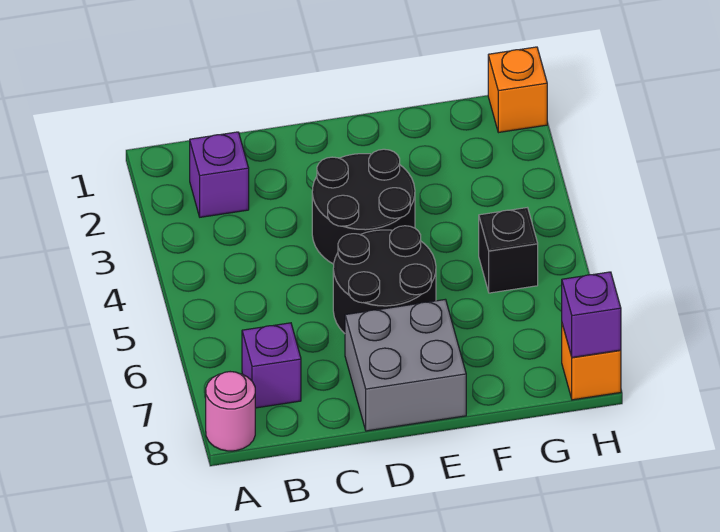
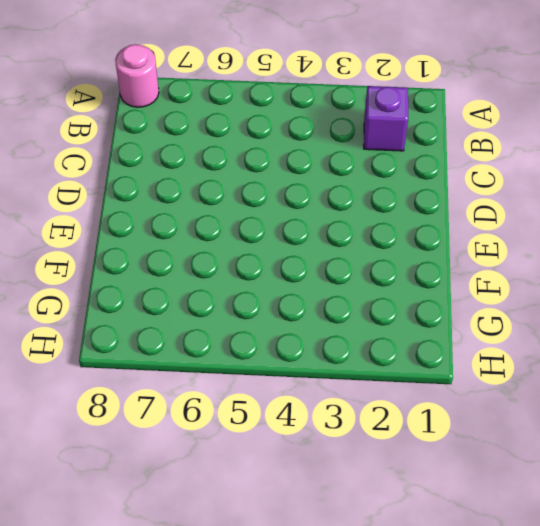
none -> purple 1x1 brick [242,323,301,408]
none -> black 2x2 round brick [312,149,415,264]

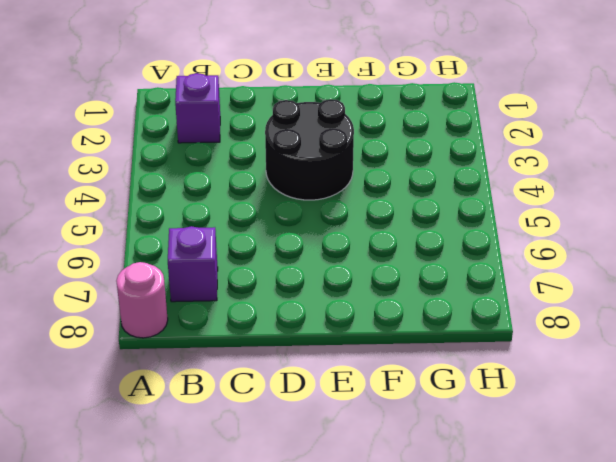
none -> black 2x2 round brick [333,226,436,333]
none -> grey 2x2 brick [345,299,466,431]

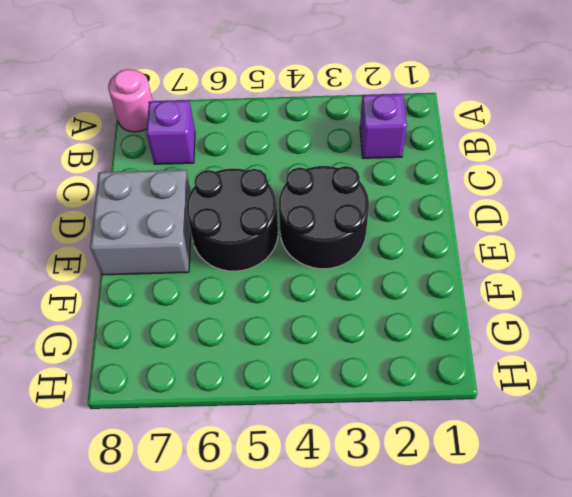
none -> black 1x1 brick [479,208,538,293]
none -> orange 1x1 brick [488,47,547,133]

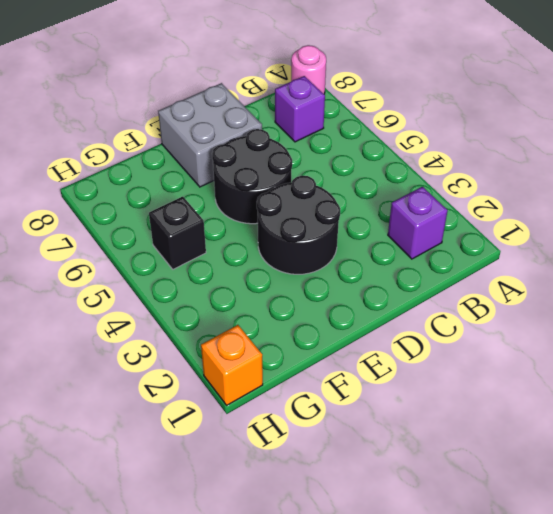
none -> orange 1x1 brick [562,324,621,400]
none -> purple 1x1 brick [562,272,621,357]

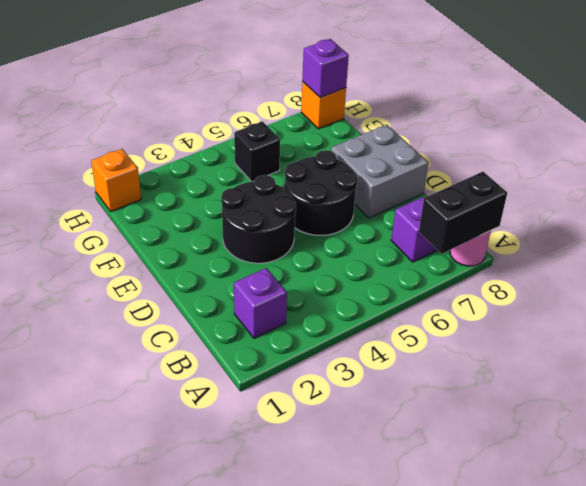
black 1x2 brick [419,172,507,254] -> none

